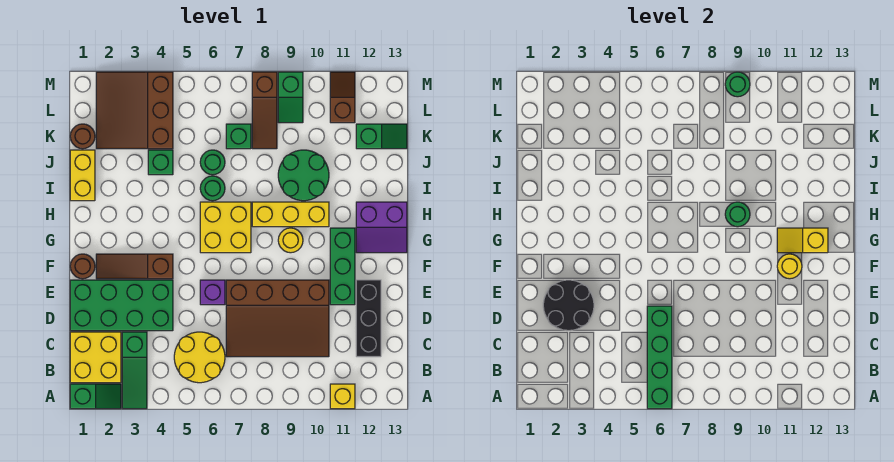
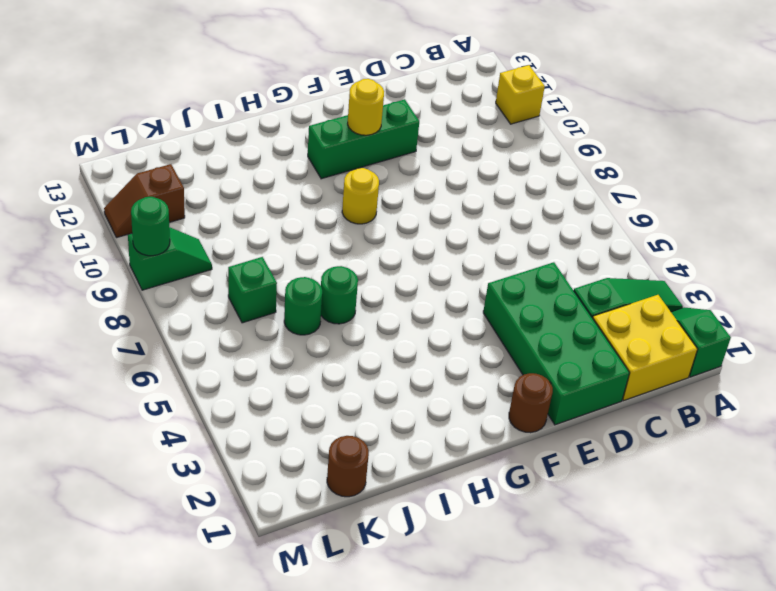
none -> yellow 2x2 round brick [174,332,225,383]
none -> brown 3x4 slope [226,280,329,357]
none -> black 1x3 brick [356,280,381,357]
none -> purple 1x1 brick [200,280,225,305]

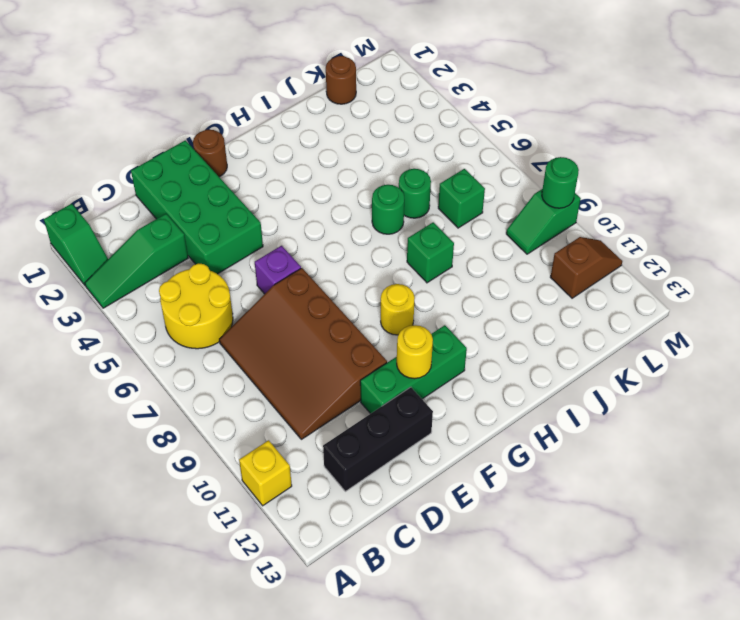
green 1x1 brick [407,222,454,283] -> green 1x1 brick moved to [148,150,173,175]
none -> yellow 2x2 brick [70,332,121,383]
none -> brown 1x3 slope [96,254,173,279]
none -> yellow 2x2 brick [200,202,251,253]
none -> purple 2x2 slope [356,202,407,253]

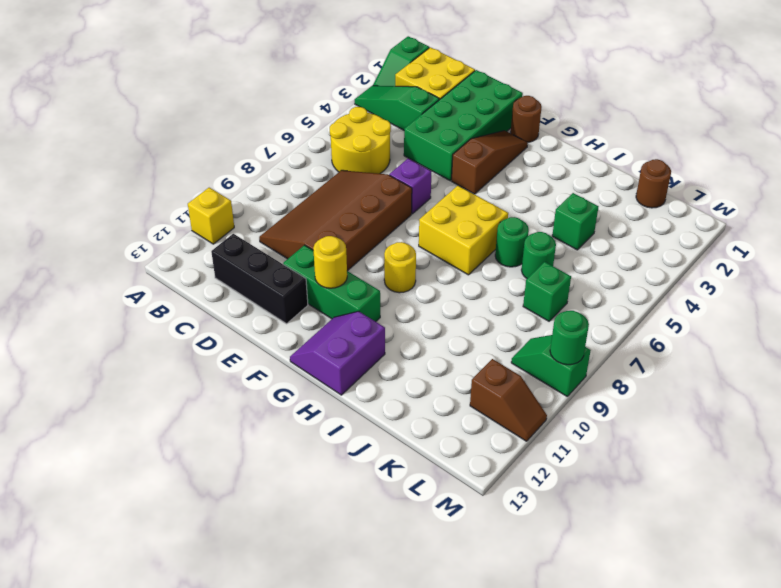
none -> yellow 1x3 brick [252,202,329,227]
none -> yellow 1x2 brick [70,150,95,201]
none -> green 2x2 round brick [278,150,329,201]
none -> brown 3x3 slope [96,72,173,149]

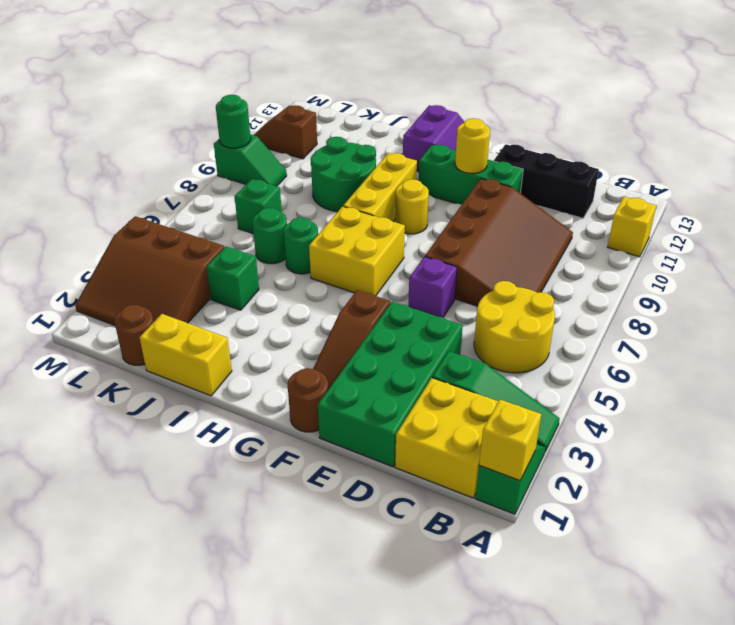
yellow 1x1 brick [479,400,541,480] -> none
none -> brown 1x3 slope [252,72,277,149]
none -> green 1x2 slope [356,124,407,149]
none -> green 1x4 brick [647,306,672,409]
none -> black 2x2 round brick [543,280,594,331]

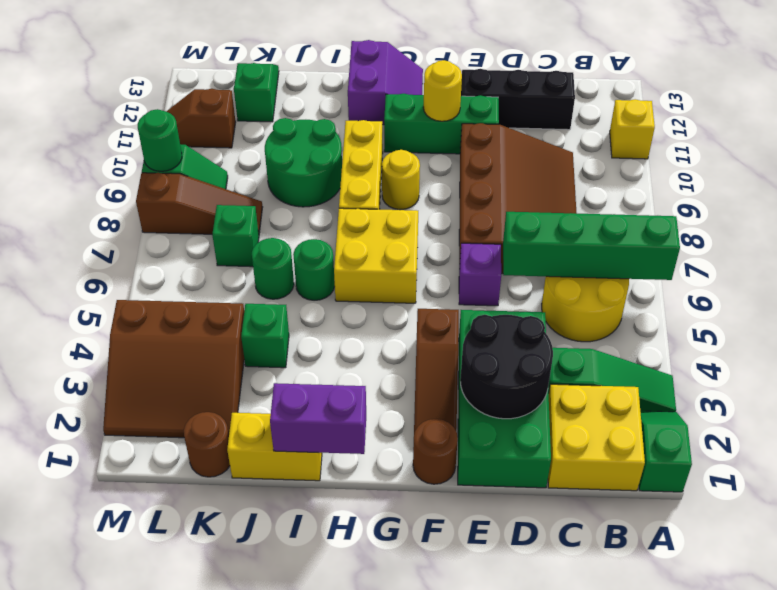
purple 1x2 brick [270,383,366,454] -> none
none -> yellow 1x2 slope [777,228,828,253]
none -> green 1x1 round brick [725,202,750,227]

